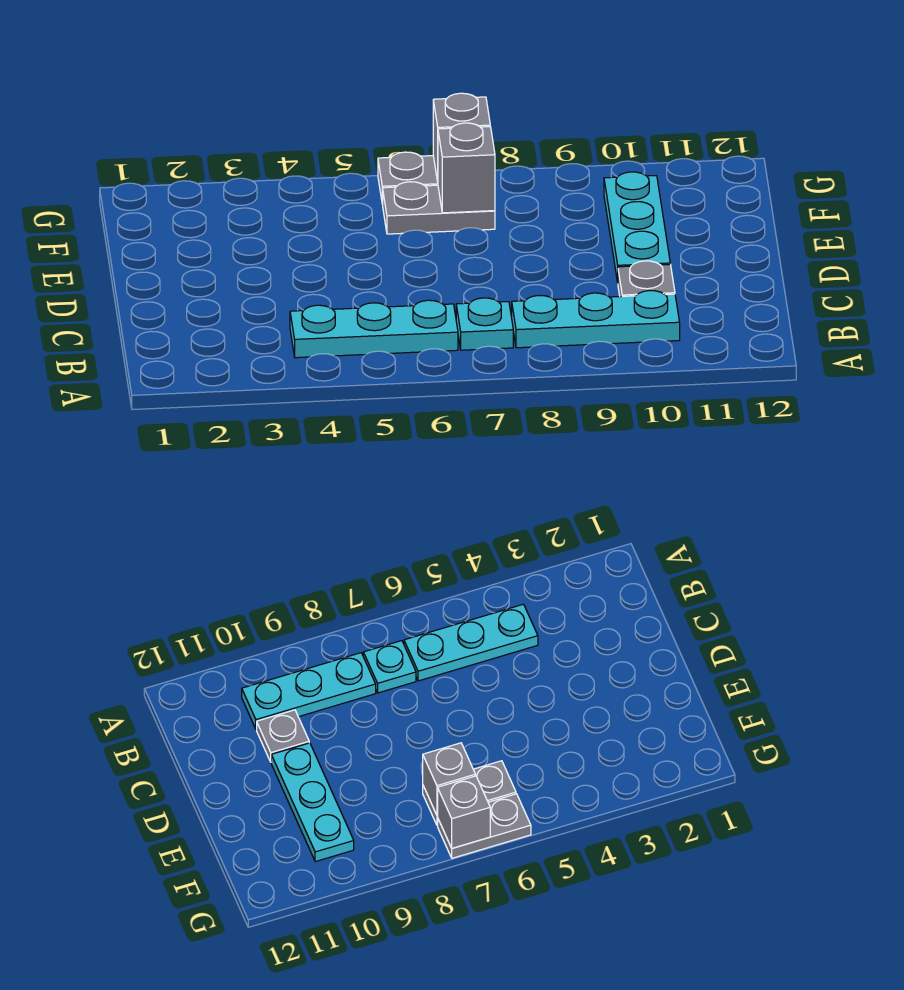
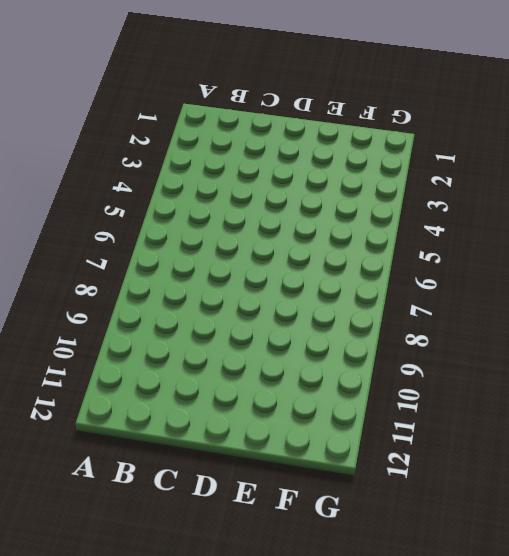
none -> cyan 1x3 plate [290,300,458,358]
none -> cyan 1x1 plate [456,298,513,350]

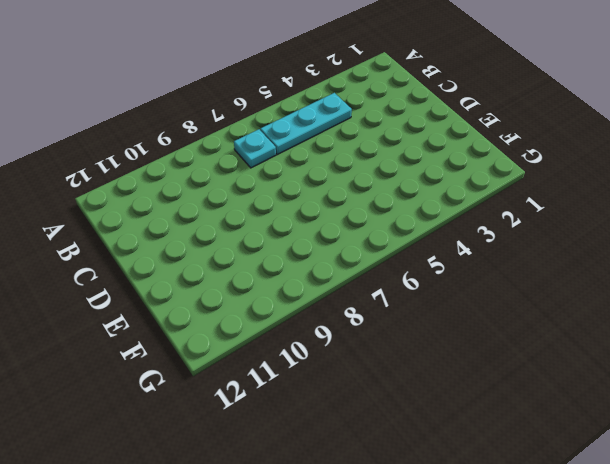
none -> cyan 1x3 plate [512,291,680,348]
none -> grey 1x1 plate [618,261,675,297]

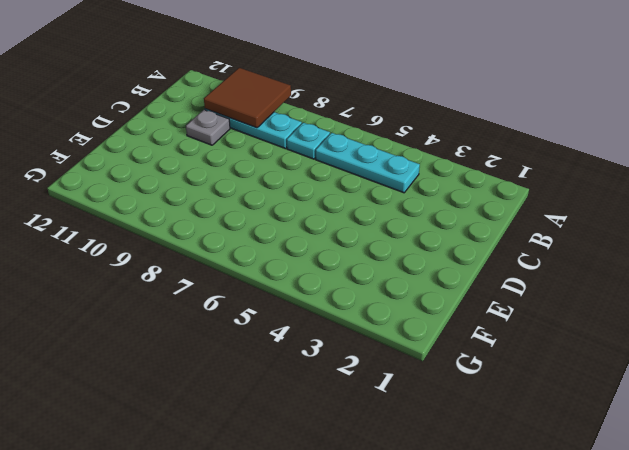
brown 2x2 tile [204,68,291,128] -> none
none -> cyan 1x3 plate [604,172,670,282]
none -> grey 1x2 plate [383,182,495,234]

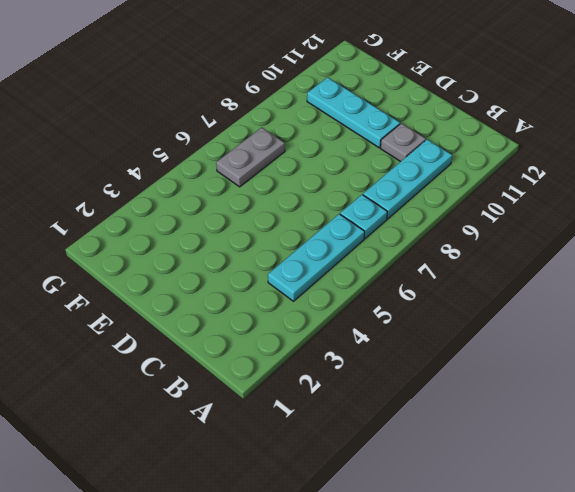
none -> grey 1x2 plate [378,152,438,204]
none -> grey 1x1 brick [438,123,495,213]

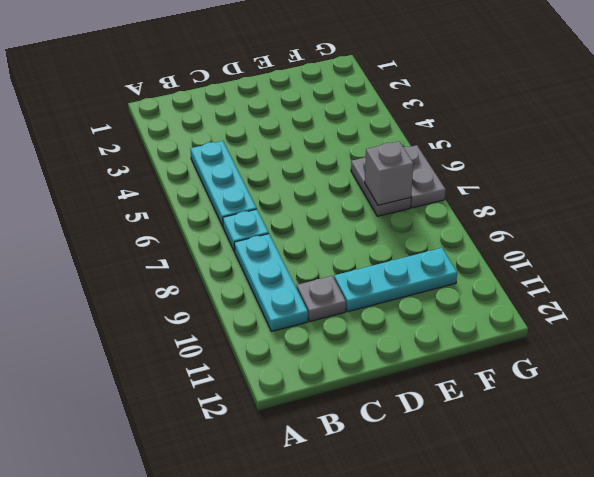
none -> grey 1x1 brick [433,93,490,182]

